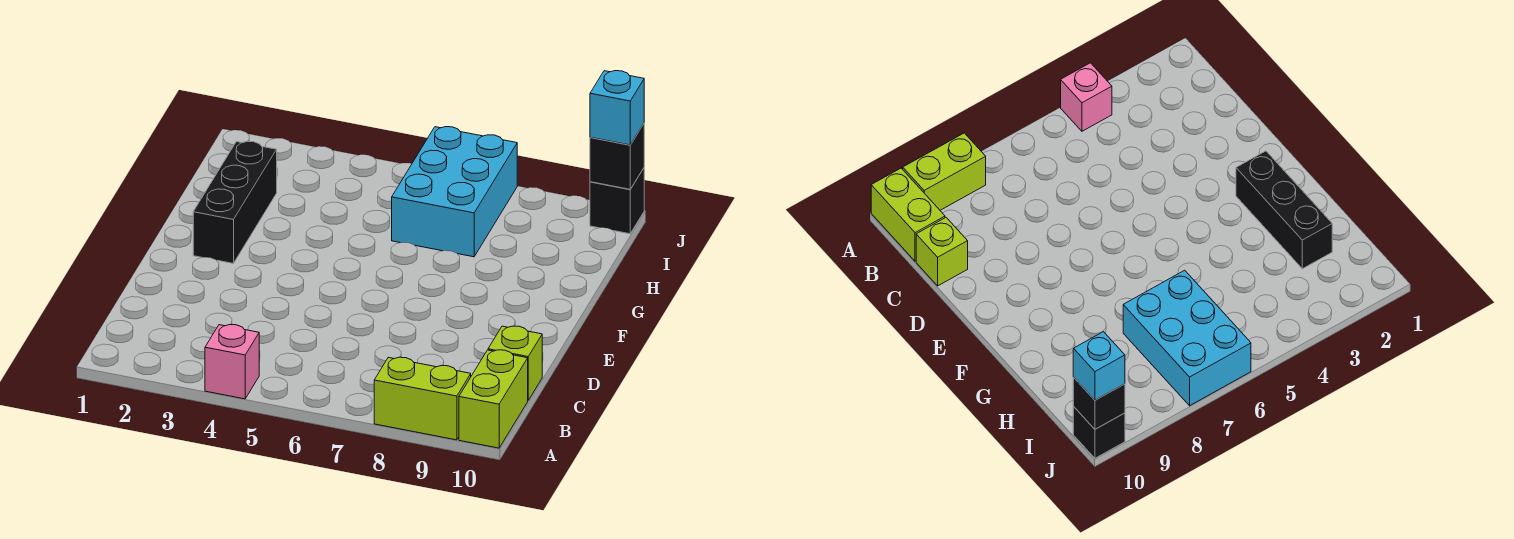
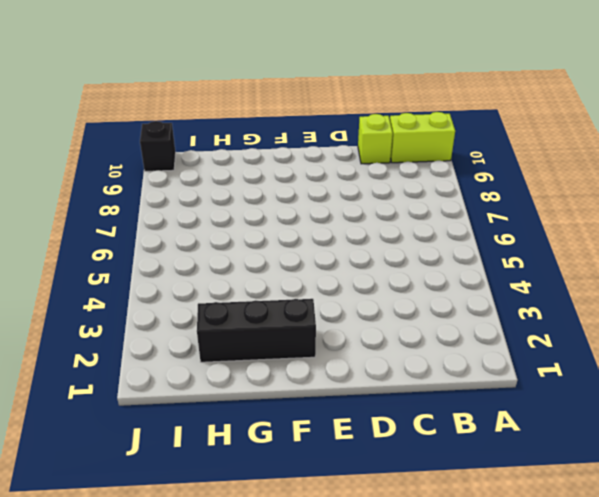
none -> pink 1x1 brick [205,325,259,399]
none -> lime 1x2 brick [374,357,471,440]

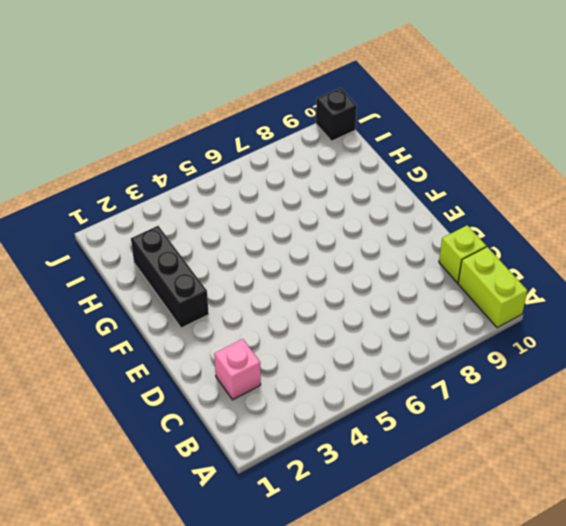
pink 1x1 brick [214,339,261,400] -> pink 1x1 brick moved to [205,325,259,399]
none -> lime 1x2 brick [374,357,471,440]
none -> cyan 2x3 brick [392,127,517,257]

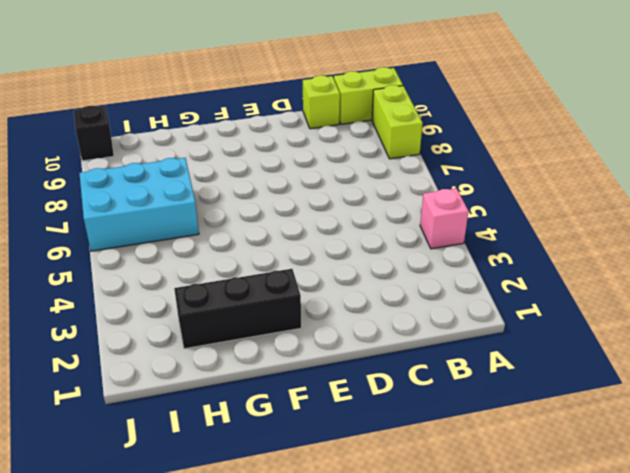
none -> black 1x1 brick [590,124,644,189]
none -> cyan 1x1 brick [590,71,644,145]

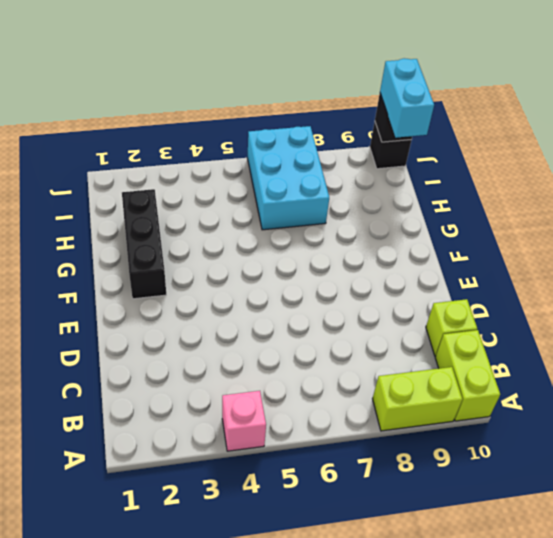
cyan 1x2 brick [380,58,434,138] -> cyan 1x1 brick [590,71,644,145]

